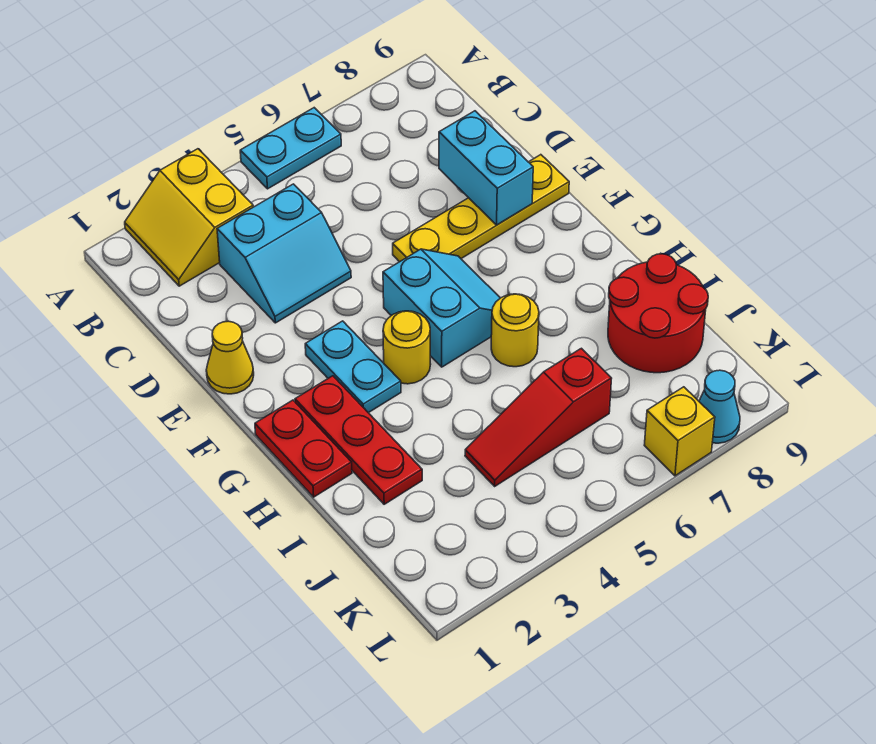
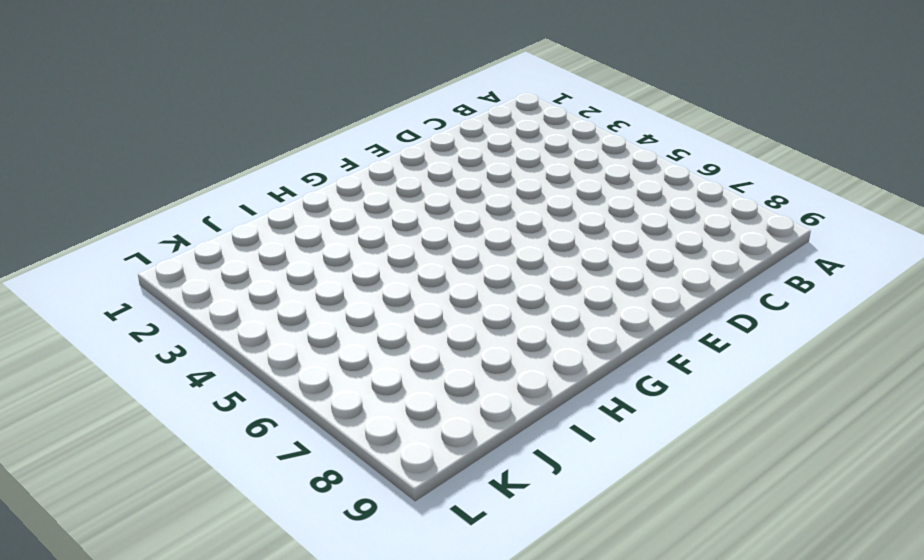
none -> yellow 2x2 slope [125,149,253,286]
none -> cyan 1x2 plate [240,108,341,189]
none -> cyan 2x2 slope [217,184,351,323]

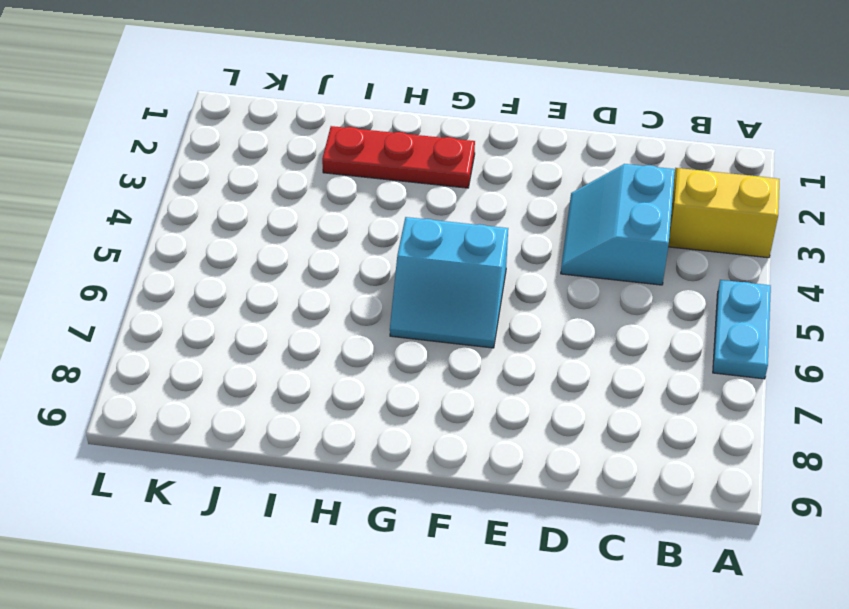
none -> yellow 1x1 cone [206,321,254,394]
none -> yellow 1x4 plate [393,155,569,262]
none -> cyan 1x2 plate [305,321,401,413]

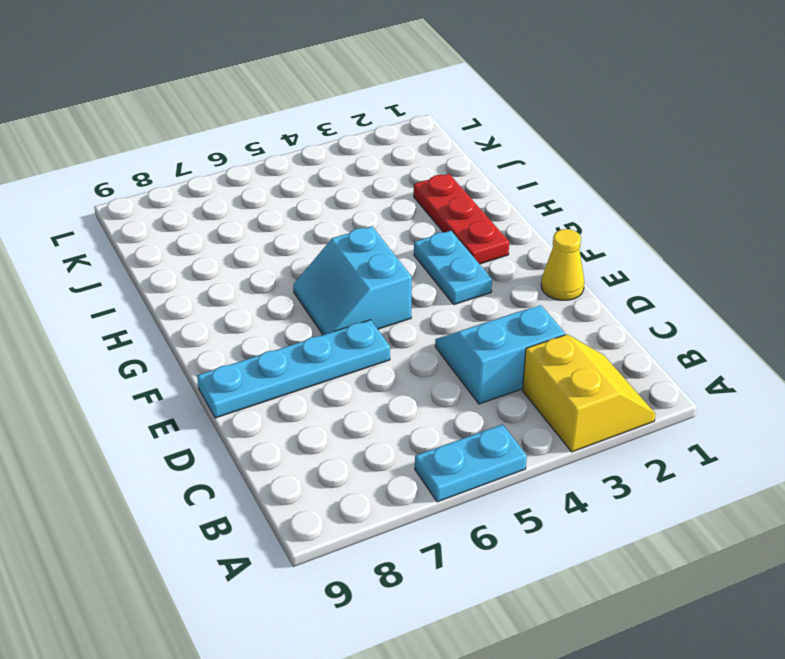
cyan 1x4 plate [197,320,390,418] -> yellow 1x4 plate [393,155,569,262]
none -> red 1x2 plate [255,400,352,497]
none -> yellow 1x1 round brick [383,311,431,384]
none -> yellow 1x1 round brick [491,294,539,367]

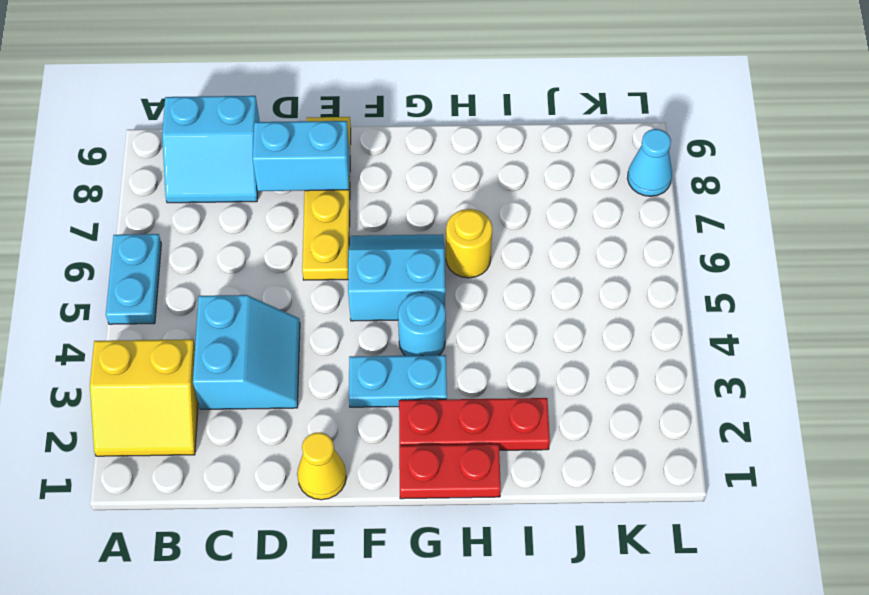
cyan 2x2 slope [162,96,260,203] -> none
cyan 1x1 round brick [398,293,446,356] -> yellow 1x1 round brick [383,311,431,384]
none -> red 2x2 round brick [608,254,708,373]
none -> red 1x3 slope [465,348,612,486]
none -> yellow 1x1 brick [644,387,715,476]

